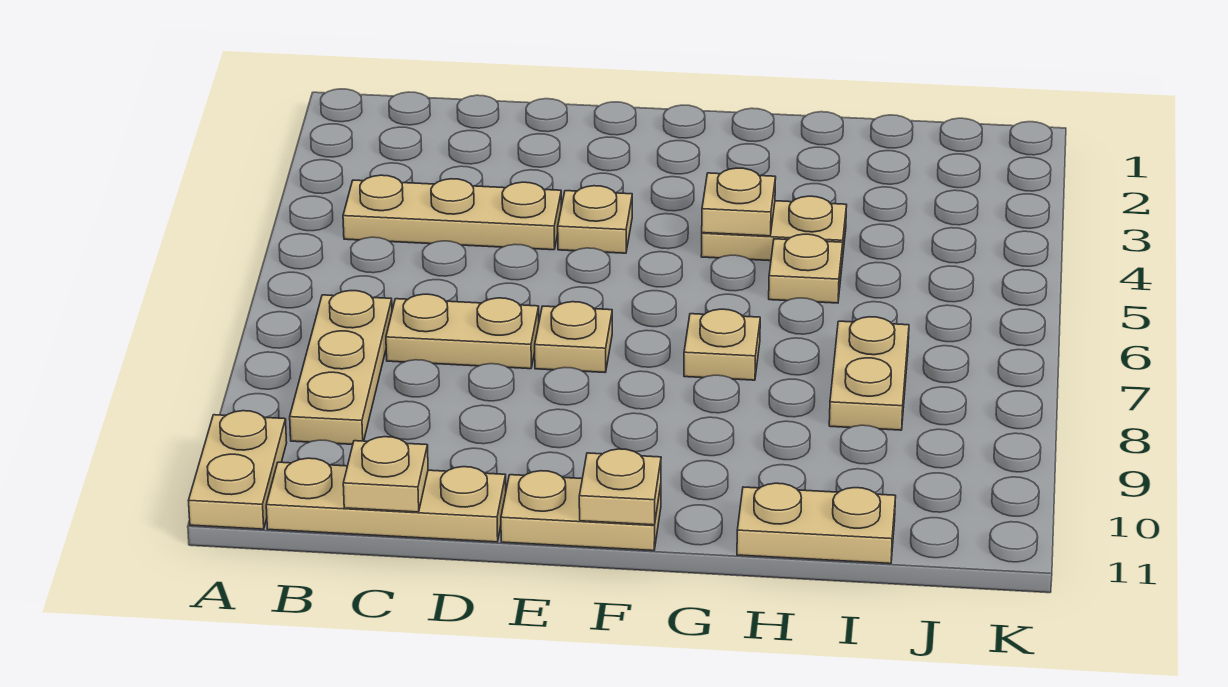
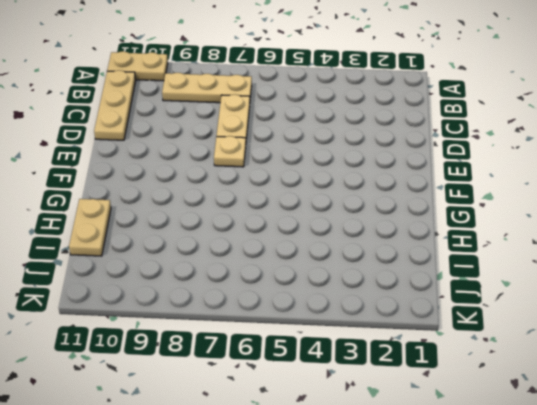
none -> tan 1x3 plate [343,175,561,250]
none -> tan 1x1 plate [558,186,632,253]
none -> tan 1x2 plate [501,471,661,551]

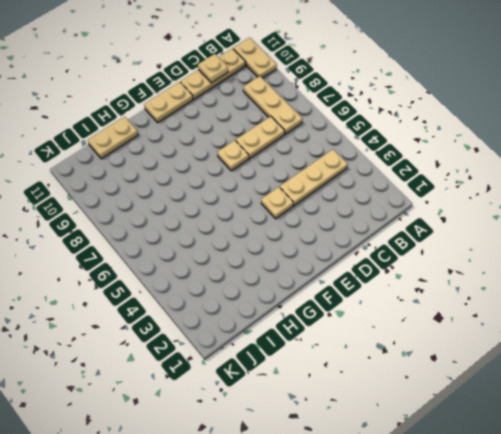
none -> tan 1x2 plate [701,196,847,261]
none -> tan 1x1 plate [684,309,760,380]
none -> tan 1x1 plate [769,234,843,303]

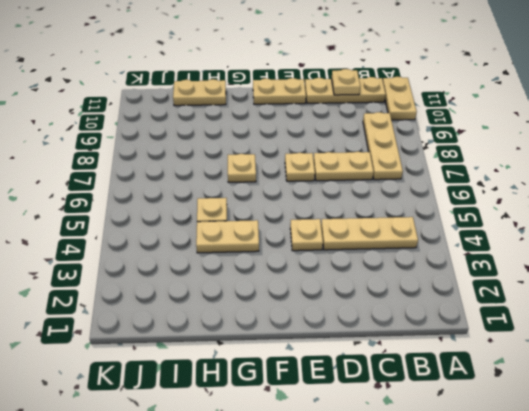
none -> tan 1x2 plate [829,317,909,430]
none -> tan 1x1 plate [579,449,661,525]
none -> tan 1x1 plate [702,168,776,236]

